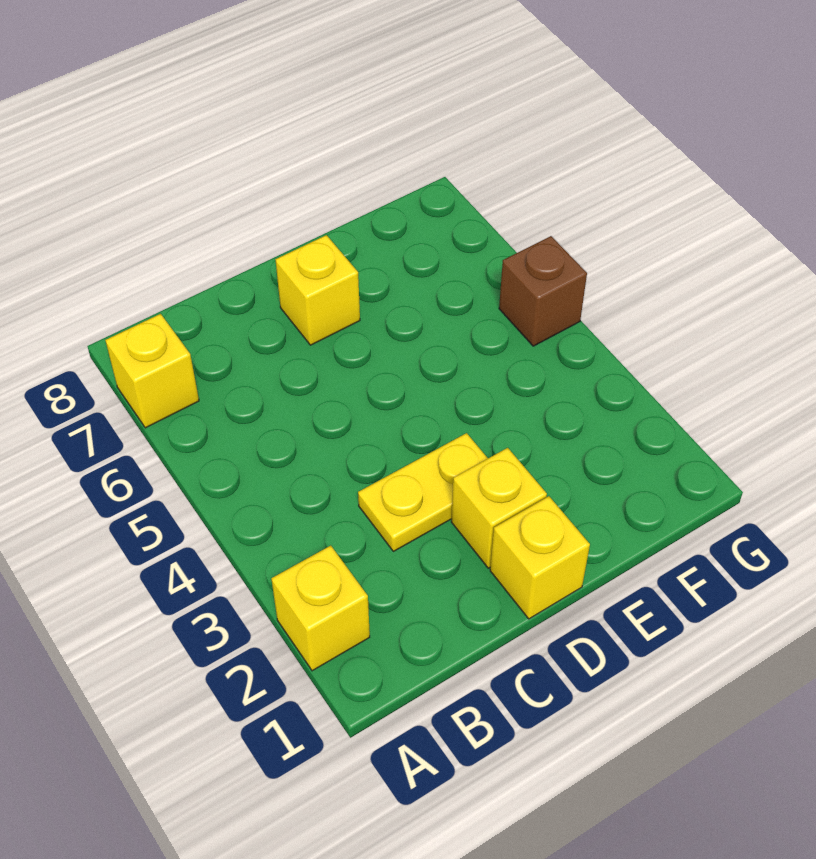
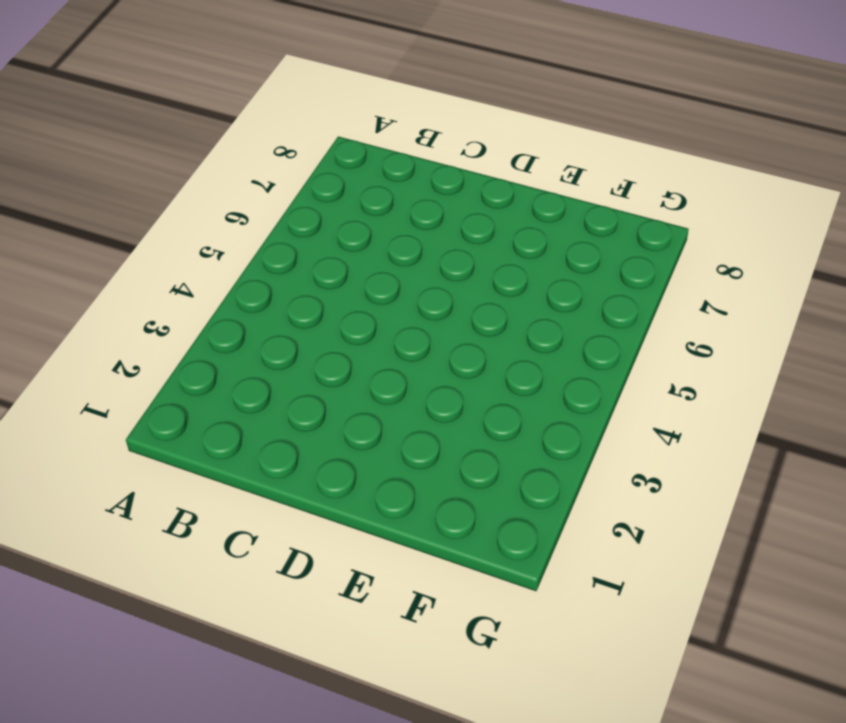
none -> yellow 1x1 brick [271,546,370,671]
none -> yellow 1x1 brick [105,314,199,428]

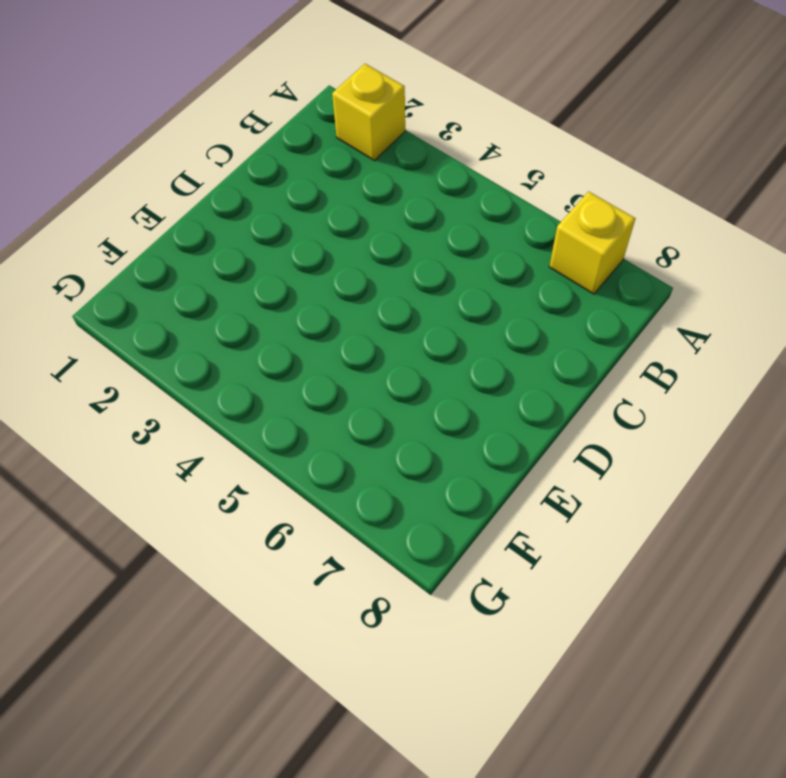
none -> yellow 1x2 plate [358,433,488,551]
none -> yellow 1x1 brick [490,496,590,619]

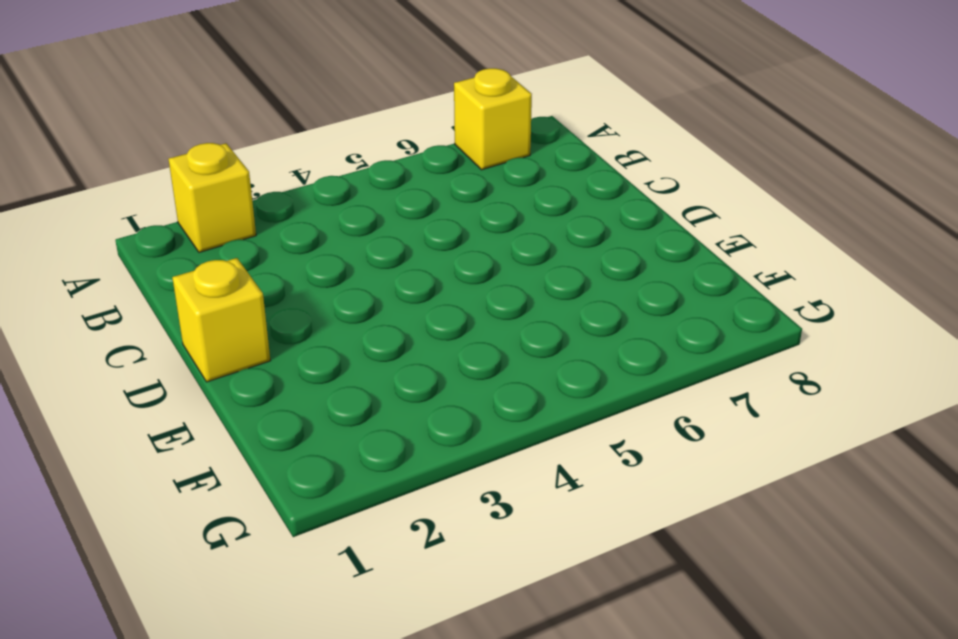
none -> yellow 1x2 plate [358,433,488,551]
none -> yellow 1x1 brick [451,448,547,568]

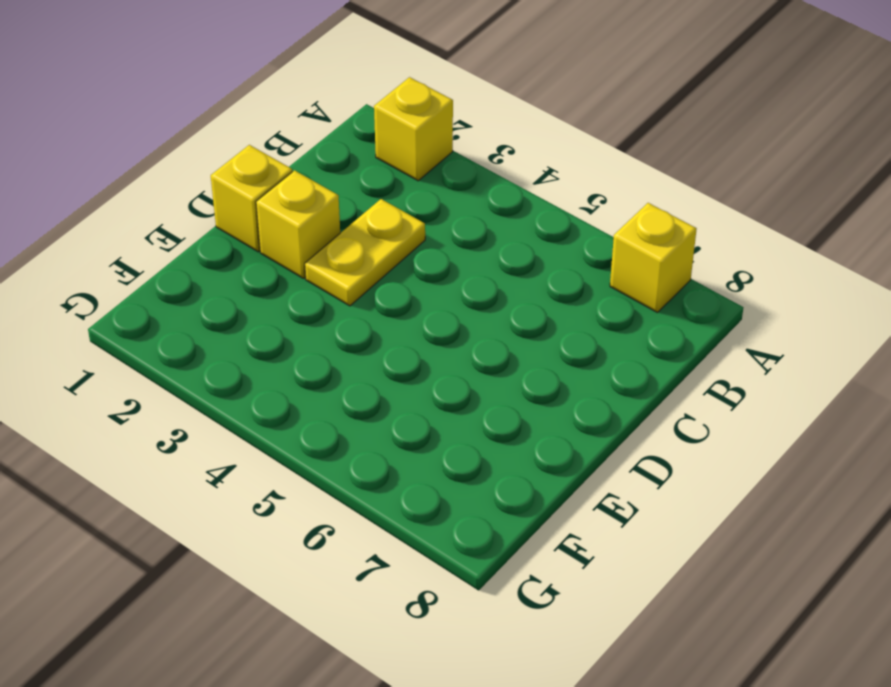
none -> yellow 1x1 brick [275,235,360,345]
none -> brown 1x1 brick [499,236,587,346]

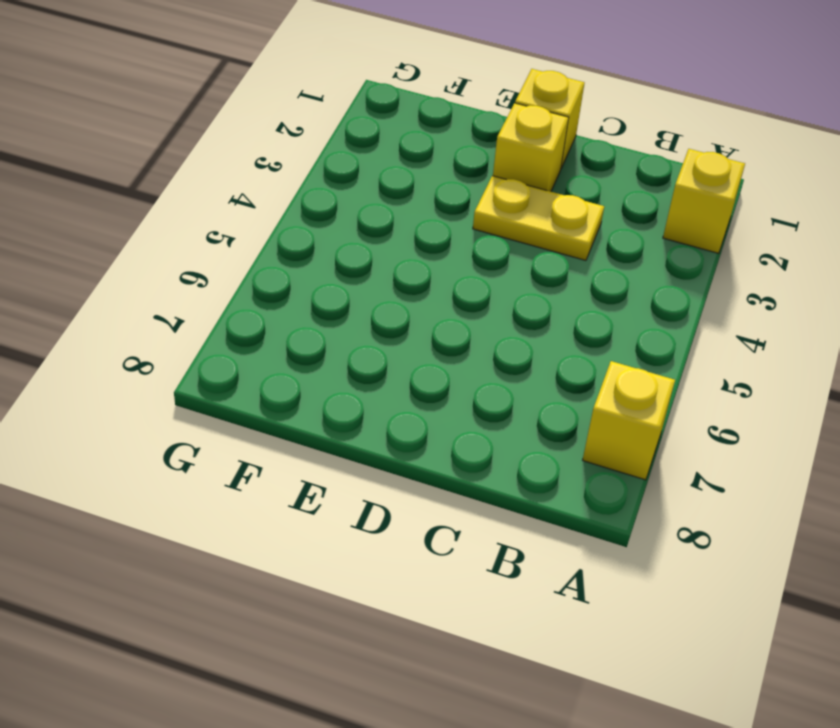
none -> yellow 1x1 brick [275,235,360,345]
none -> brown 1x1 brick [499,236,587,346]

